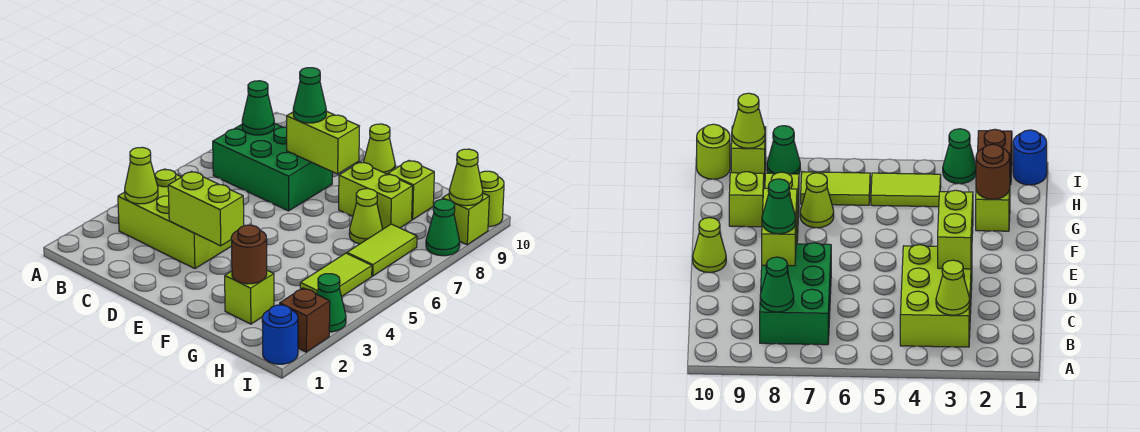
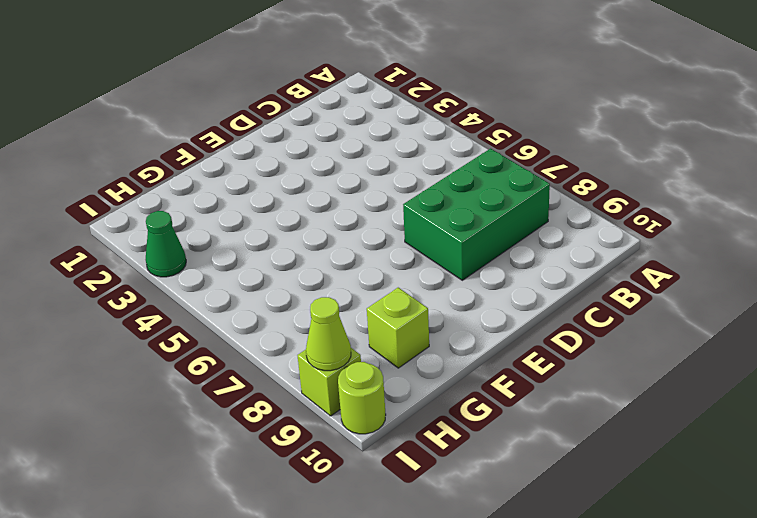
none -> lime 2x3 brick [118,169,232,269]
none -> lime 1x1 cone [363,124,395,174]
none -> lime 1x2 brick [339,162,413,229]

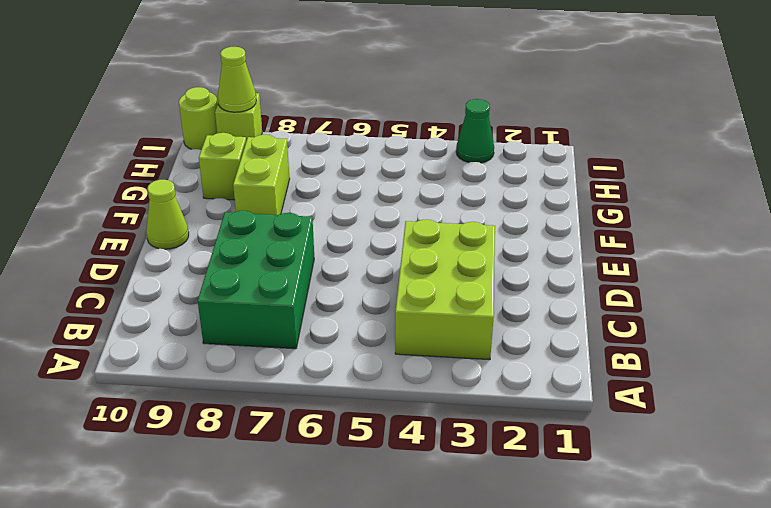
none -> lime 1x1 brick [225,270,274,324]
none -> lime 1x1 cone [349,189,383,244]
none -> lime 1x2 tile [300,253,372,297]

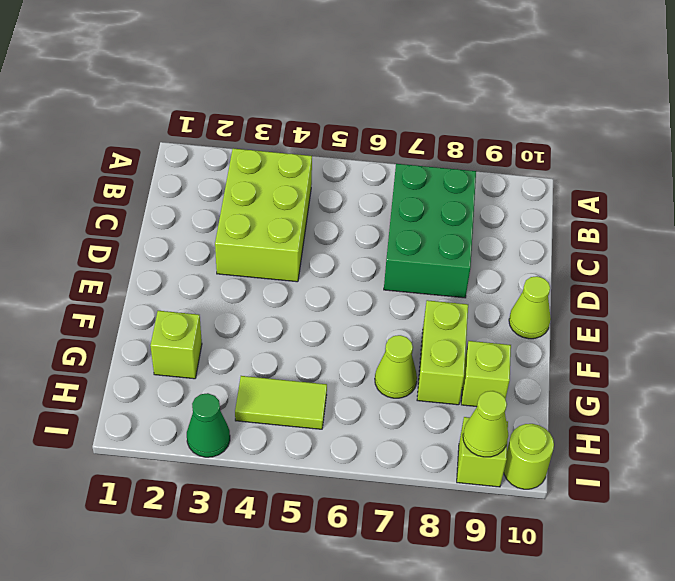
none -> lime 1x2 tile [347,224,417,276]
none -> blue 1x1 round brick [262,305,298,364]
none -> brown 1x1 brick [280,288,330,352]

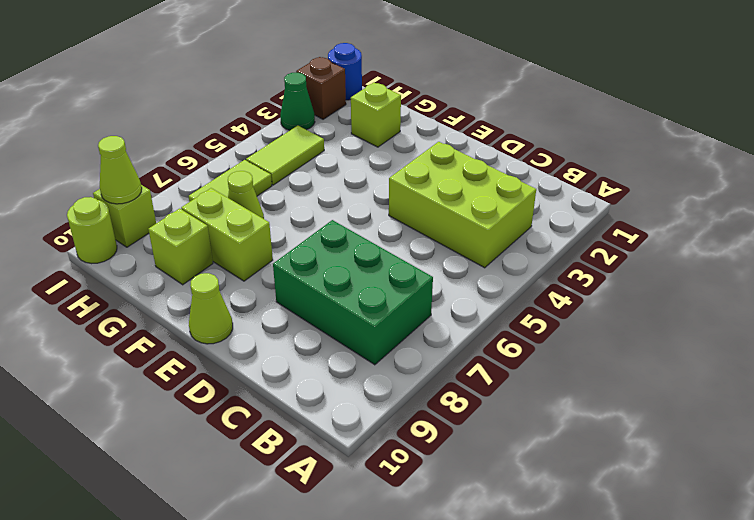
none -> green 1x1 cone [426,199,460,256]
none -> lime 1x1 cone [125,147,158,204]
none -> green 1x1 cone [242,81,274,135]

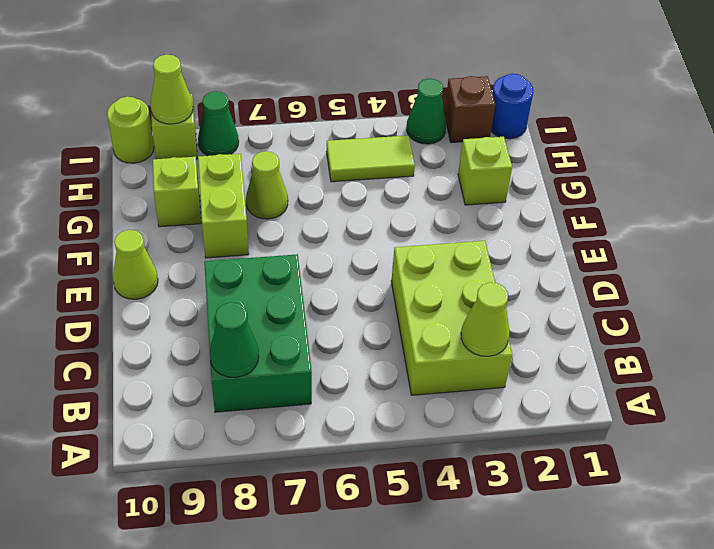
none -> lime 1x2 tile [347,224,417,276]
none -> lime 1x2 brick [168,171,244,246]
none -> lime 1x2 brick [287,111,359,174]

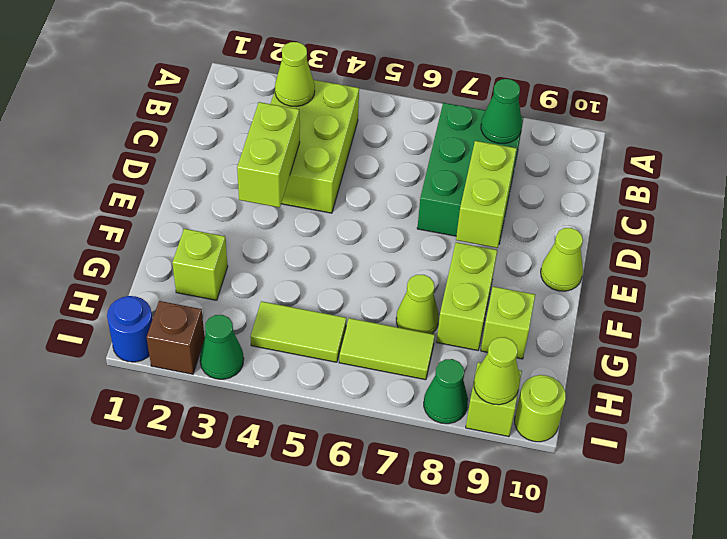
none -> brown 1x1 round brick [231,225,267,284]
none -> green 1x1 cone [293,68,326,123]

